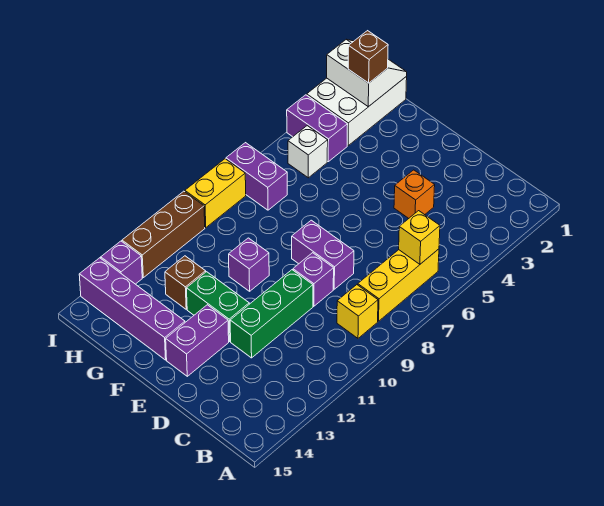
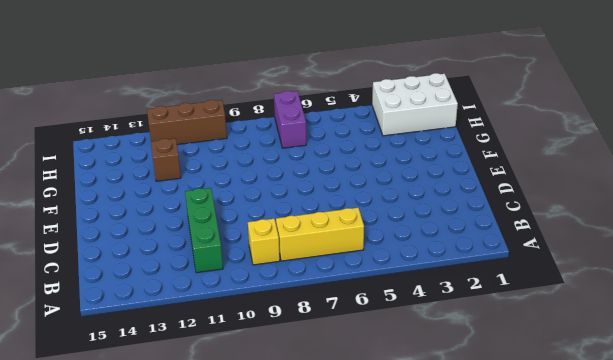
green 1x3 brick [185,188,223,273] -> green 1x3 brick turned to [230,270,313,358]
none -> orange 1x1 brick [394,170,435,219]
none -> purple 1x2 brick [292,220,354,289]
none -> purple 1x1 brick [293,253,334,306]

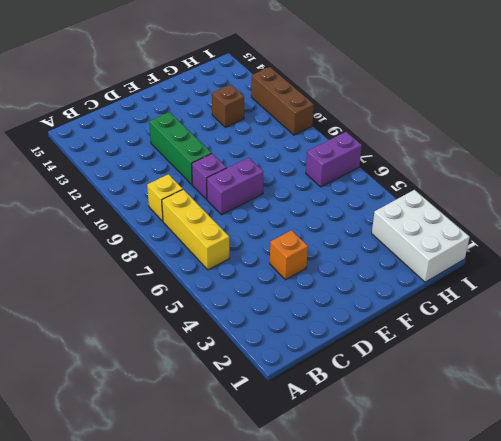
none -> green 1x2 brick [187,272,249,342]
none -> purple 1x2 brick [166,305,229,376]
none -> purple 1x1 brick [229,238,269,291]

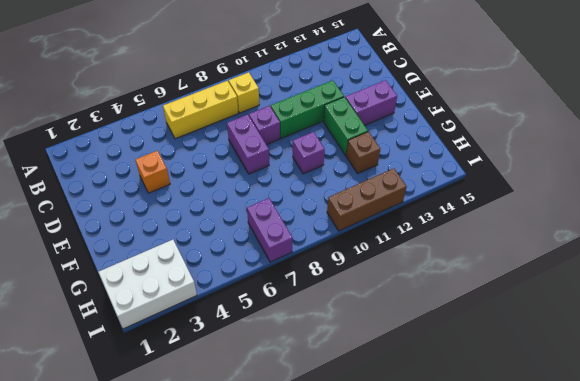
none -> purple 1x4 brick [79,258,185,360]
none -> purple 1x2 brick [287,95,348,162]
none -> white 1x1 brick [288,126,328,178]

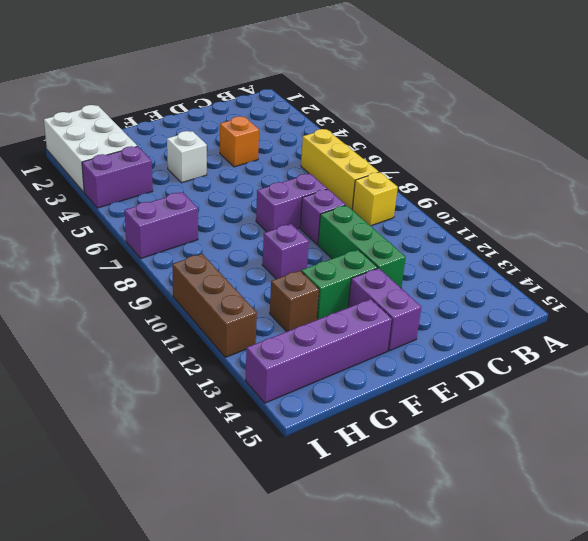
white 1x1 brick [167,131,207,183] -> white 1x1 brick moved to [288,126,328,178]
none -> yellow 1x2 brick [185,159,246,228]
none -> purple 1x1 brick [101,241,142,284]
none -> yellow 1x1 brick [399,211,440,264]

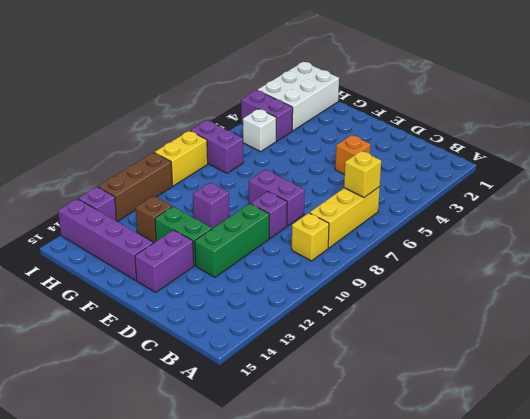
none -> white 2x2 slope [327,39,407,107]
none -> brown 1x1 brick [348,31,388,83]

